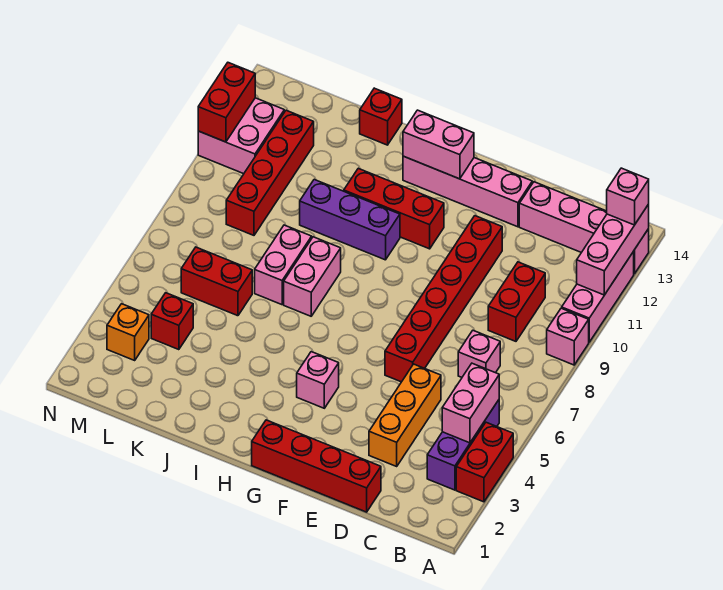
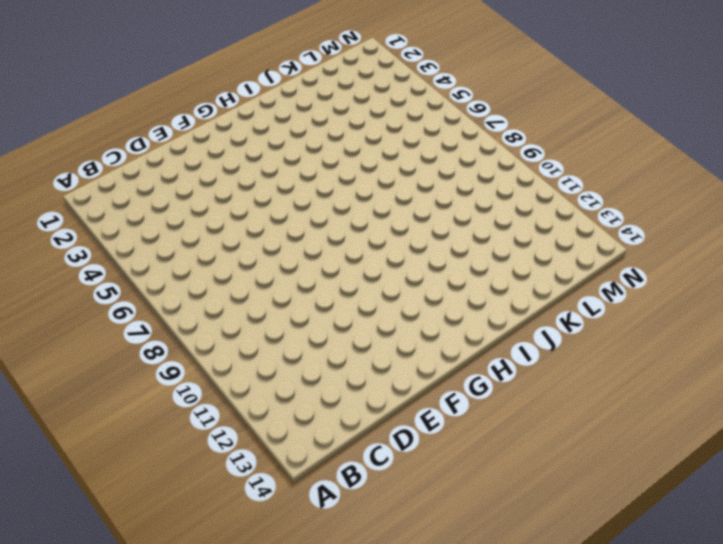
none -> red 1x2 brick [456,422,513,502]
none -> pink 1x1 brick [547,308,589,365]
none -> pink 1x3 brick [562,252,634,342]

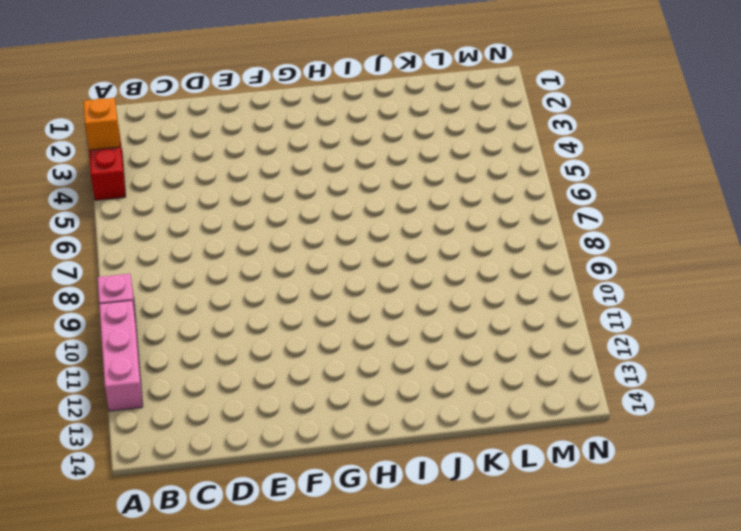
orange 1x1 brick [83,98,120,150] -> orange 1x1 brick moved to [107,304,149,360]
none -> pink 1x4 brick [519,182,649,274]
none -> purple 1x3 brick [427,400,499,490]
none -> pink 1x1 brick [458,331,500,377]

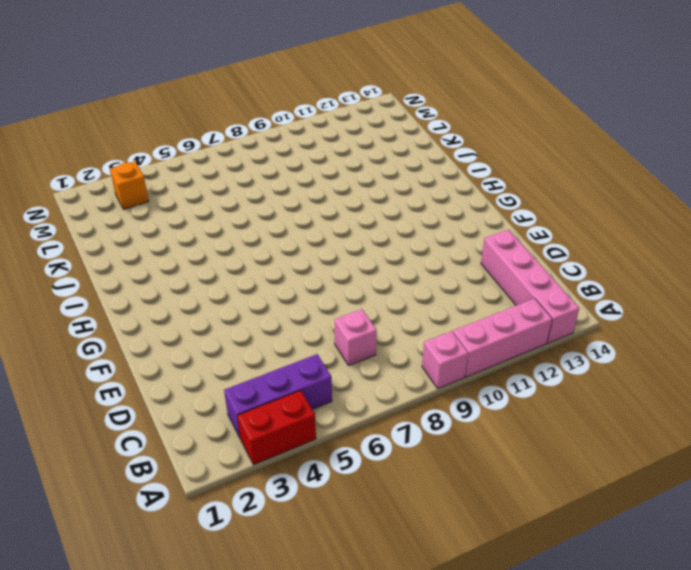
none -> red 1x2 brick [488,262,545,341]
none -> red 1x4 brick [252,420,381,512]
none -> orange 1x3 brick [369,364,441,466]

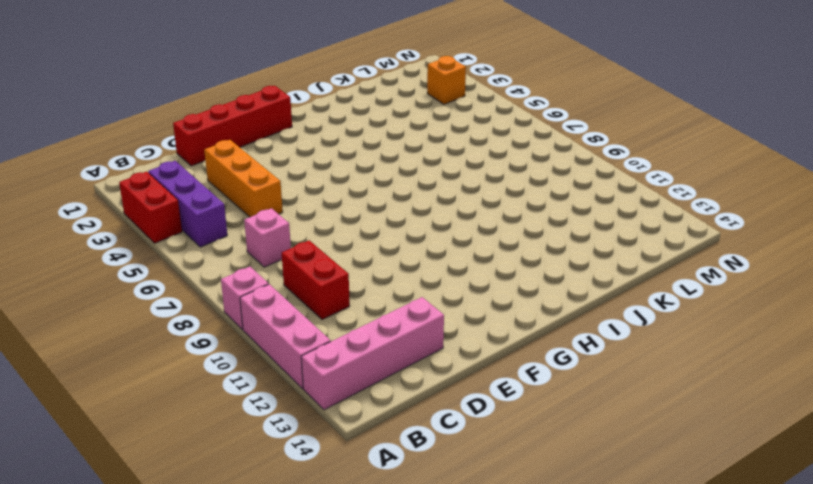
none -> red 1x6 brick [385,216,502,382]
none -> pink 1x4 brick [403,156,532,227]
none -> pink 1x1 brick [297,352,339,408]

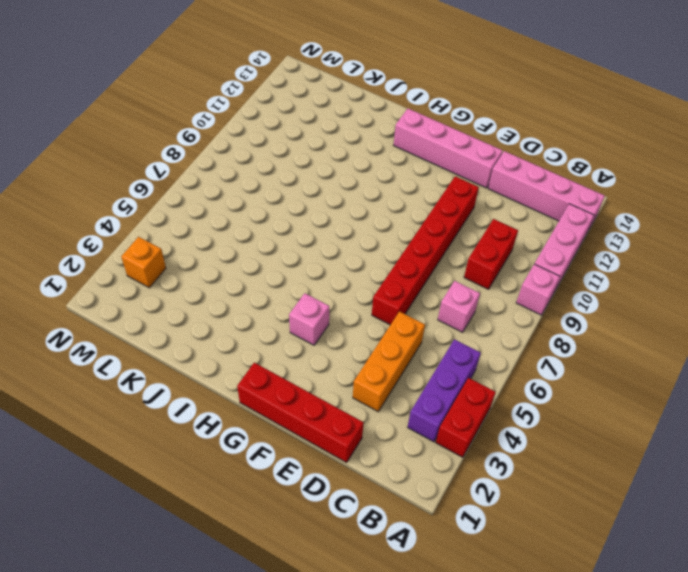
none -> red 1x3 brick [344,168,444,249]
none -> purple 1x3 brick [300,180,400,260]
none -> pink 1x2 brick [284,237,341,316]

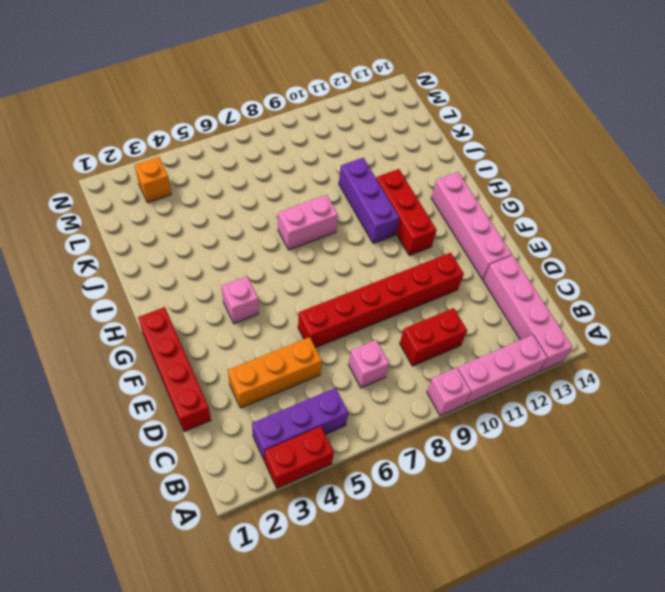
none -> pink 1x2 brick [255,225,312,305]
none -> red 1x1 brick [360,88,402,145]
none -> red 1x2 brick [181,247,252,316]

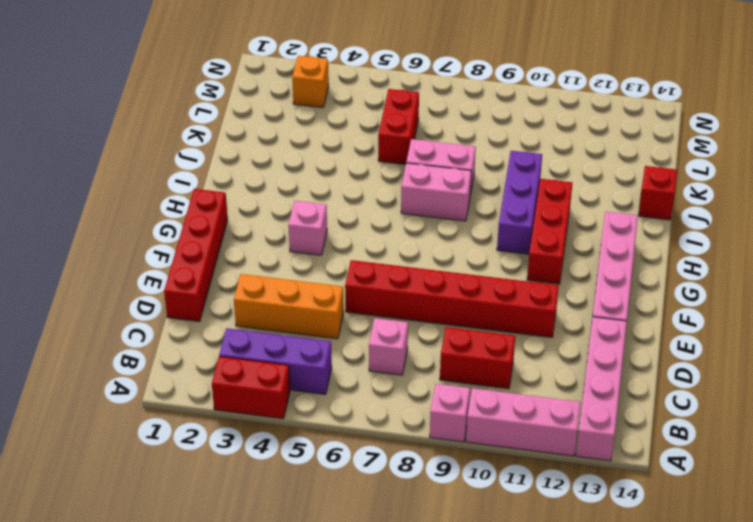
none -> red 1x1 brick [151,293,193,350]
none -> red 1x4 brick [226,110,314,235]
none -> pink 2x2 brick [198,98,284,174]

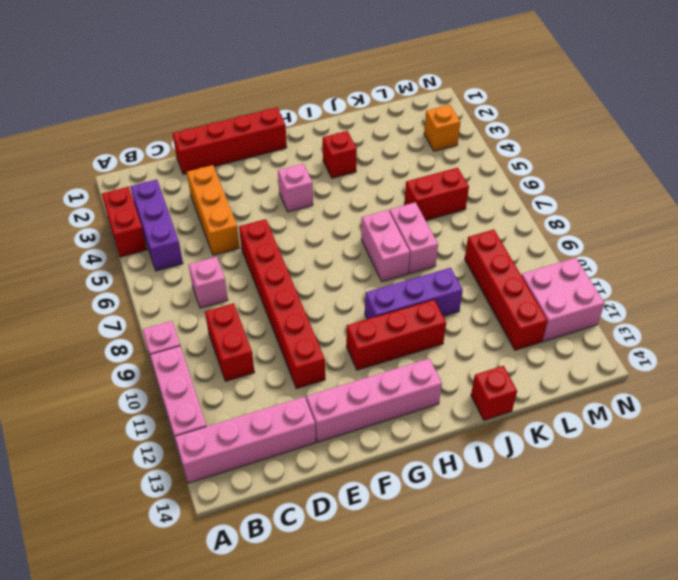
red 1x1 brick [322,131,357,178] -> red 1x1 brick moved to [151,293,193,350]
none -> pink 1x3 brick [577,204,649,295]
none -> pink 1x2 brick [442,363,499,443]
none -> pink 1x2 brick [403,110,474,179]

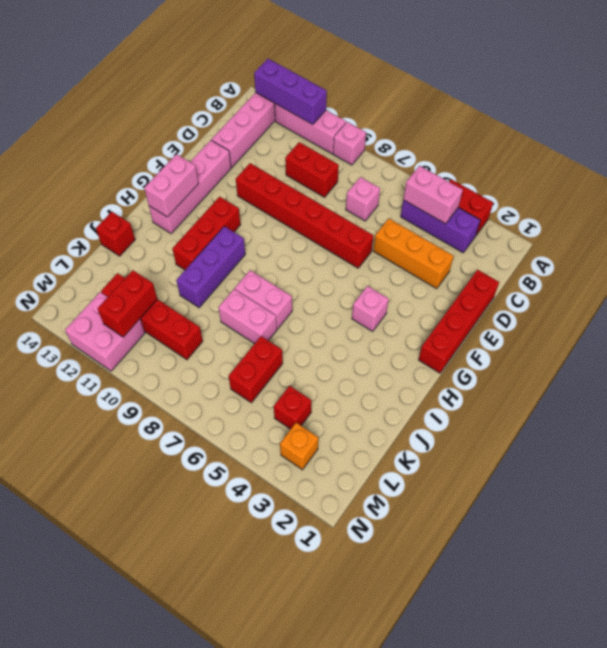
purple 1x3 brick [254,59,327,125] -> pink 1x3 brick [577,204,649,295]
red 1x2 brick [97,270,157,337] -> red 1x2 brick turned to [198,63,255,142]
none -> pink 1x1 brick [607,168,649,225]

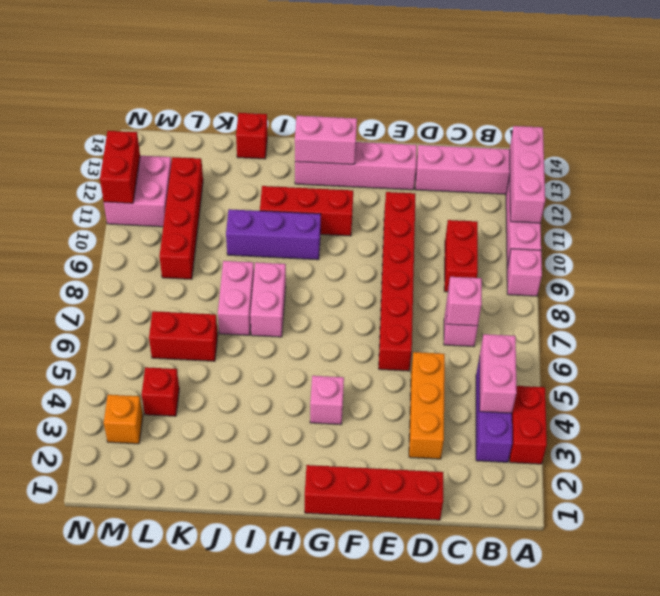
pink 1x1 brick [447,277,482,326] -> pink 1x1 brick moved to [607,168,649,225]

